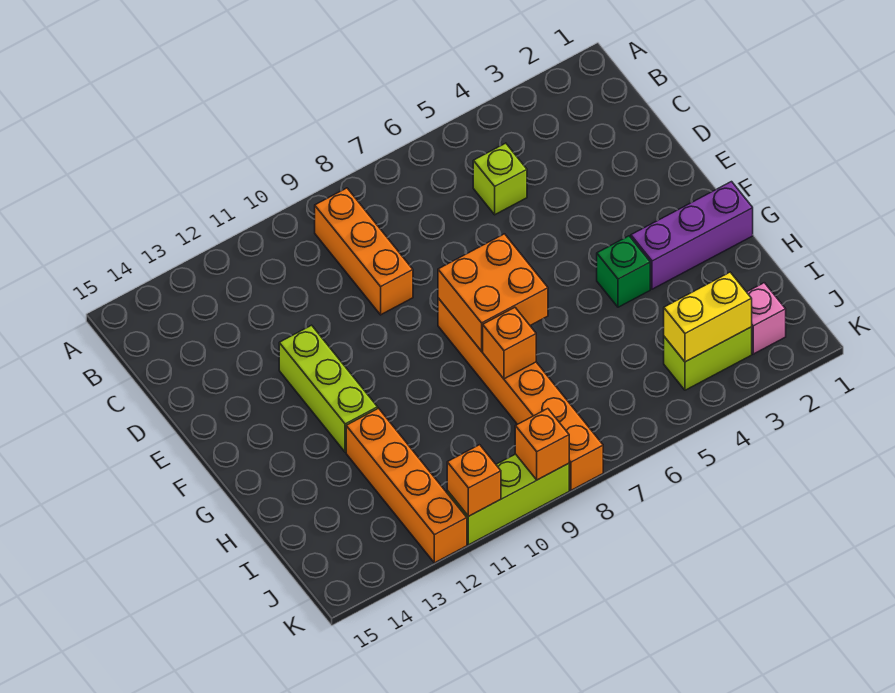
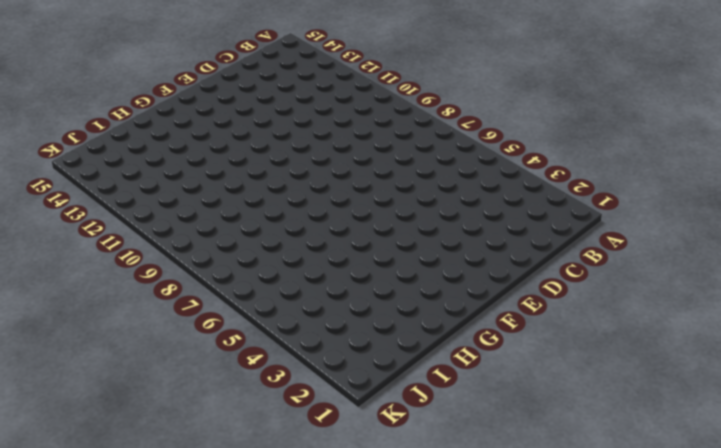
none -> orange 1x3 brick [315,188,413,315]
none -> lime 1x1 brick [473,143,527,215]
none -> lime 1x3 brick [279,325,378,452]

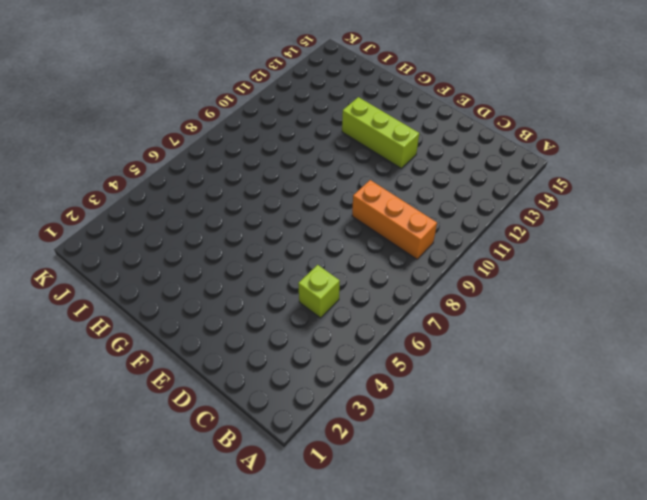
none -> orange 1x6 brick [438,298,603,490]
none -> purple 1x3 brick [631,182,753,289]
none -> green 1x1 brick [597,236,650,307]

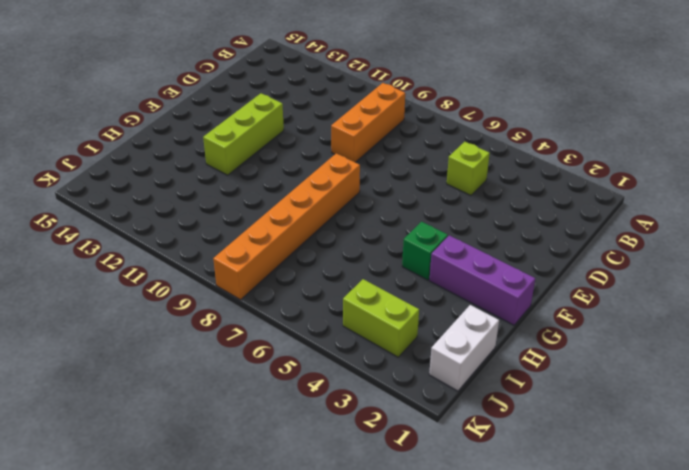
white 1x2 brick [429,305,499,391] -> none
none -> orange 1x4 brick [346,408,467,563]
none -> pink 1x1 brick [747,283,786,354]
none -> lime 1x3 brick [447,454,569,545]

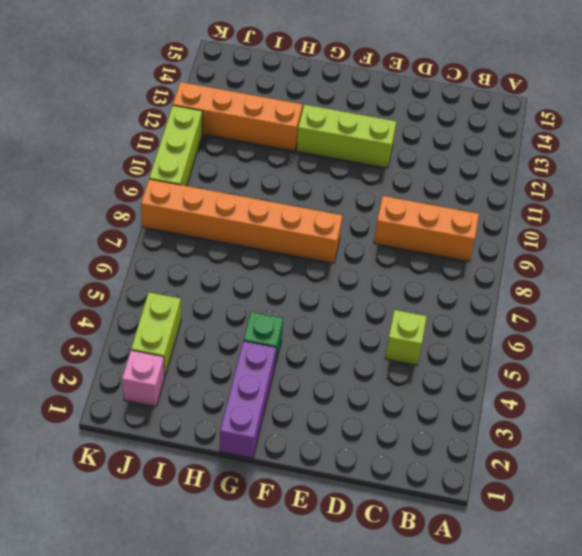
none -> orange 2x2 brick [438,234,548,351]
none -> orange 1x1 brick [483,307,536,379]
none -> yellow 1x2 brick [664,272,752,362]

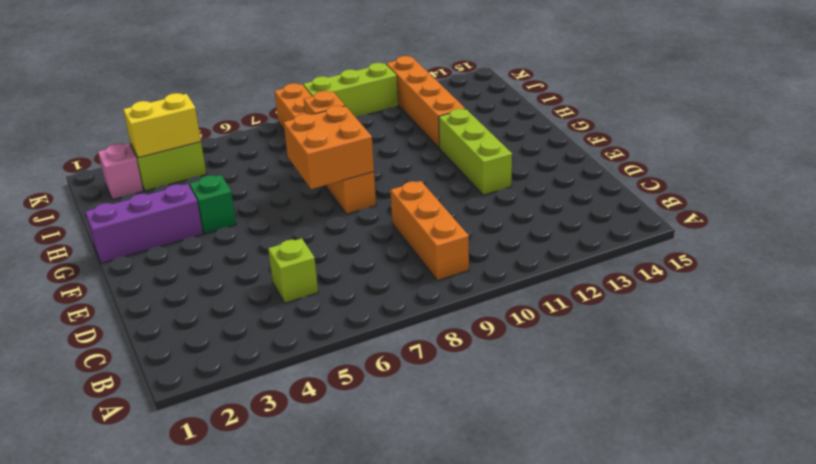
none -> orange 1x1 brick [515,409,569,480]
none -> orange 1x1 brick [447,445,501,516]

